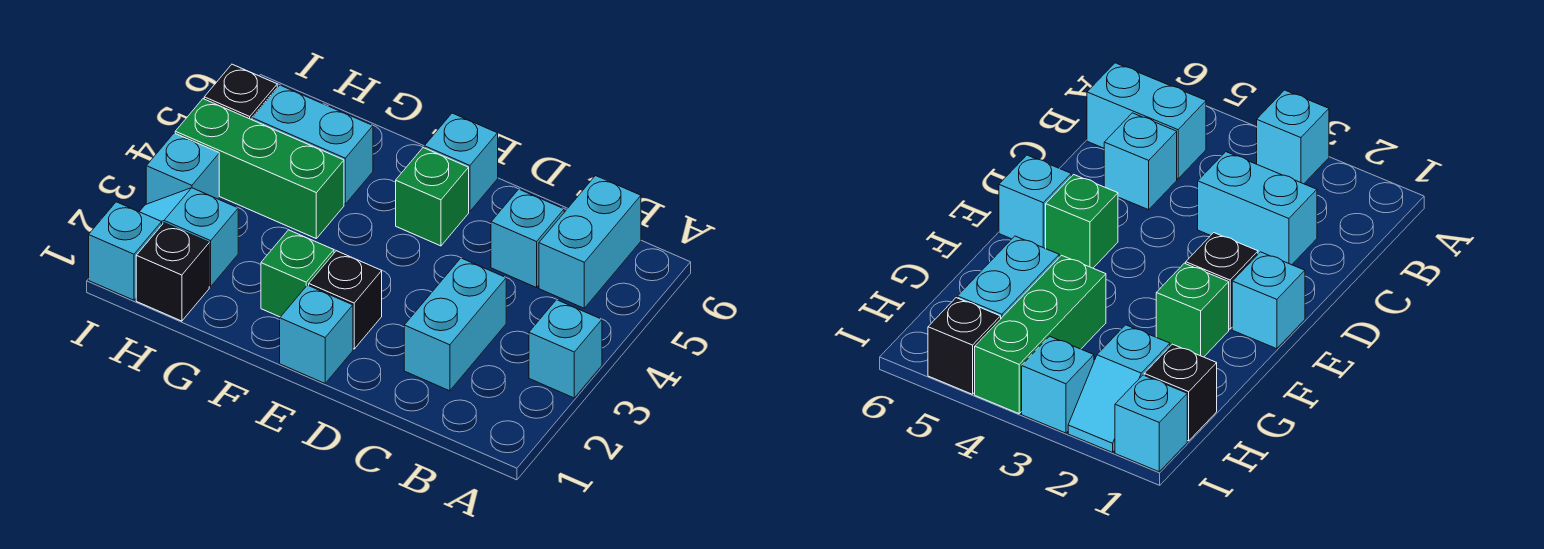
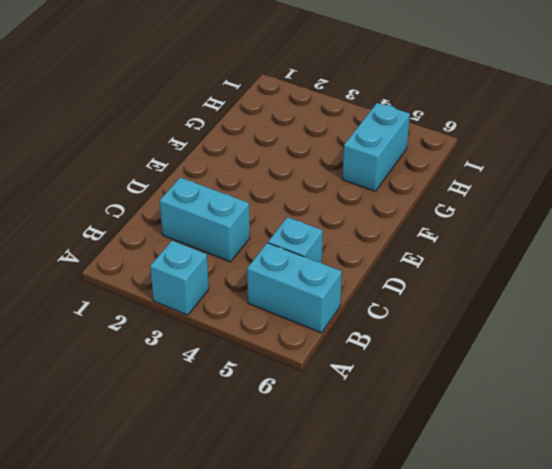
none -> cyan 1x1 brick [280,285,353,383]
none -> black 1x1 brick [309,251,382,349]
none -> green 1x1 brick [396,148,469,246]

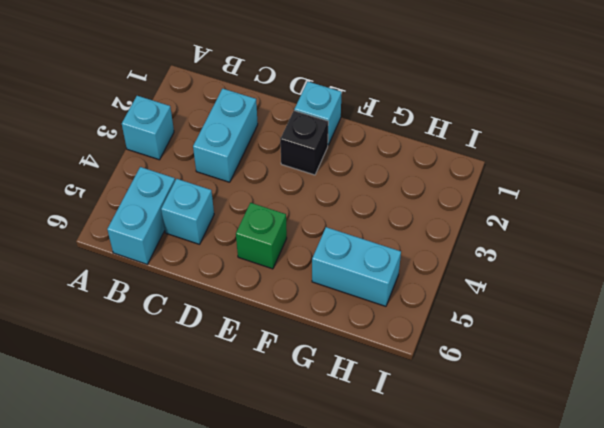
none -> cyan 1x1 brick [424,113,498,211]
none -> green 1x1 brick [261,230,334,317]
none -> green 1x3 brick [175,99,344,238]

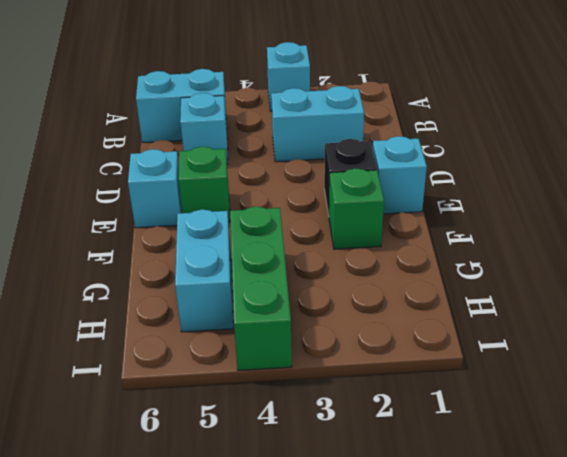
none -> black 1x1 brick [136,223,209,321]
none -> cyan 1x2 slope [139,188,238,287]
none -> cyan 1x1 brick [89,202,162,300]

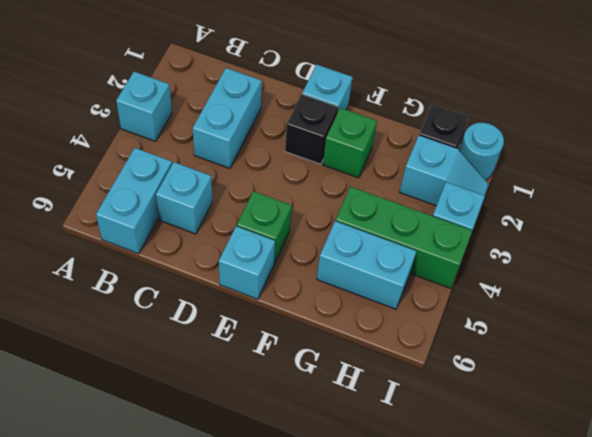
cyan 1x1 round brick [459,123,504,180] -> cyan 1x1 brick [89,202,162,300]
none -> black 1x1 brick [204,64,277,120]

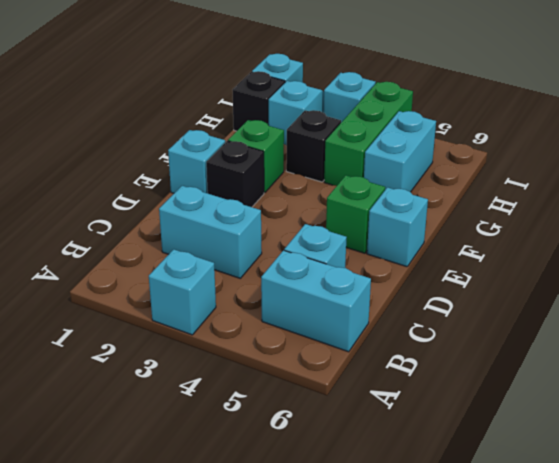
black 1x1 brick [286,110,341,182] -> black 1x1 brick moved to [204,64,277,120]

